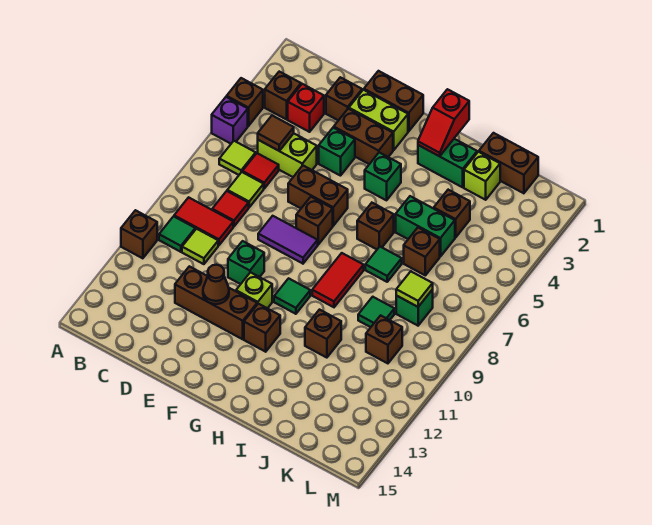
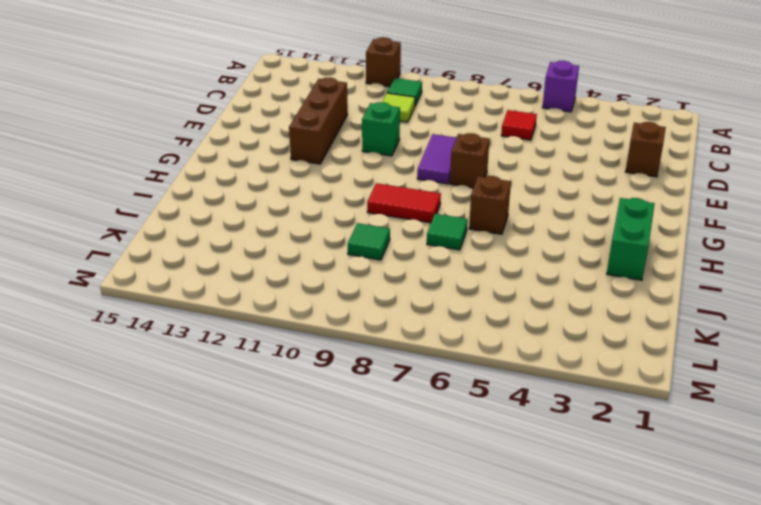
none -> brown 1x1 brick [227,78,263,126]
none -> brown 1x1 brick [265,72,301,119]
none -> lime 1x1 tile [219,141,256,175]
none -> red 1x2 tile [174,197,233,245]

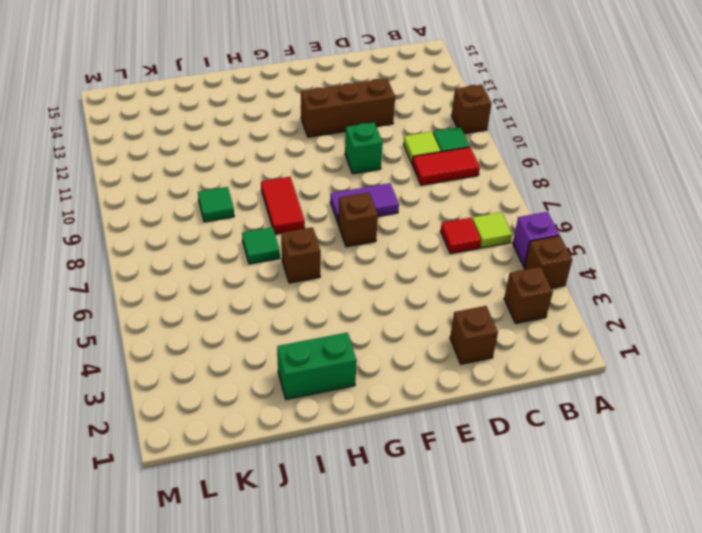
none -> red 1x1 brick [288,84,324,132]
none -> lime 1x2 brick [258,134,317,177]
none -> lime 1x1 tile [227,172,264,207]
none -> red 1x1 tile [212,191,249,226]

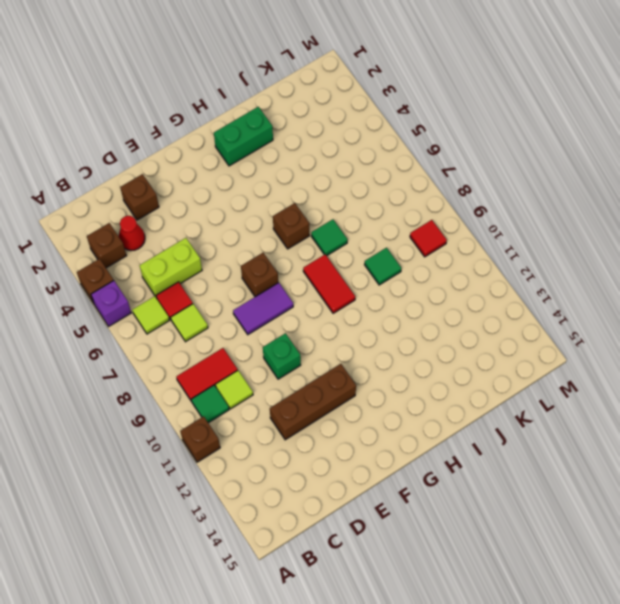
red 1x1 cone [119,216,145,251] -> red 1x1 brick [288,84,324,132]
red 1x1 tile [410,220,447,257] -> red 1x1 tile moved to [212,191,249,226]
none -> brown 1x2 brick [364,71,423,131]
none -> lime 1x2 brick [349,90,408,150]
none -> brown 1x2 brick [334,109,393,164]
none -> green 1x1 brick [319,128,355,176]

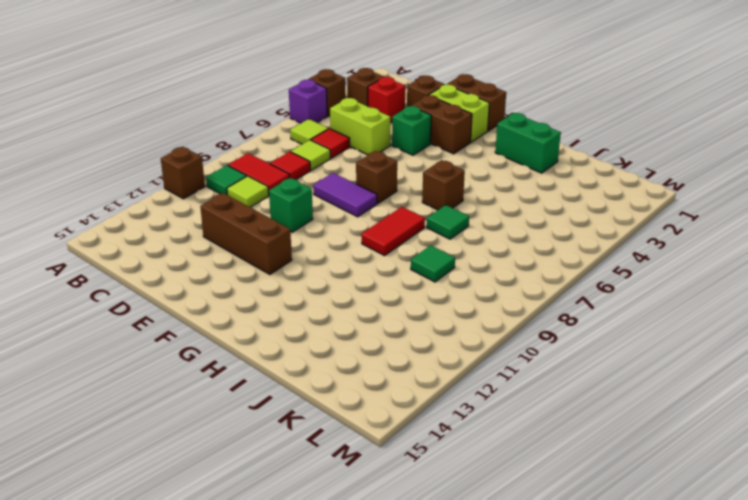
none -> brown 1x2 brick [288,166,348,226]
none -> lime 1x1 brick [236,272,272,308]
none -> green 1x1 brick [365,152,401,200]
none -> green 1x1 tile [274,278,310,314]

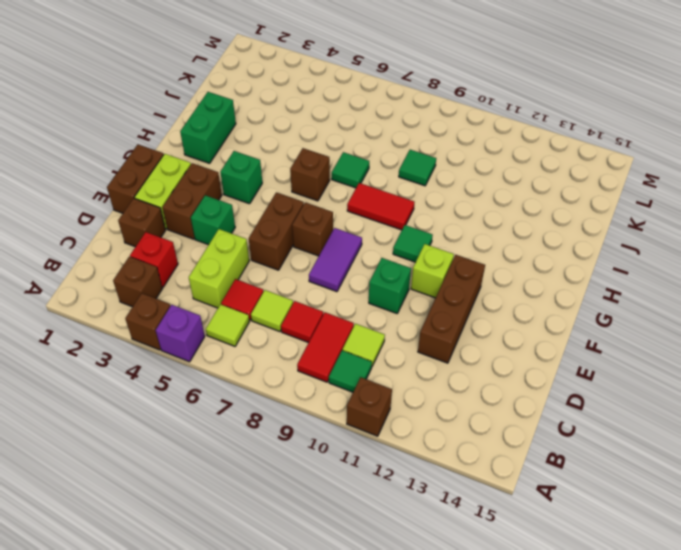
none -> brown 1x1 brick [244,304,280,352]
none -> green 1x2 brick [396,196,455,257]
none -> brown 1x1 brick [305,310,341,358]
none -> brown 1x2 brick [479,133,538,193]

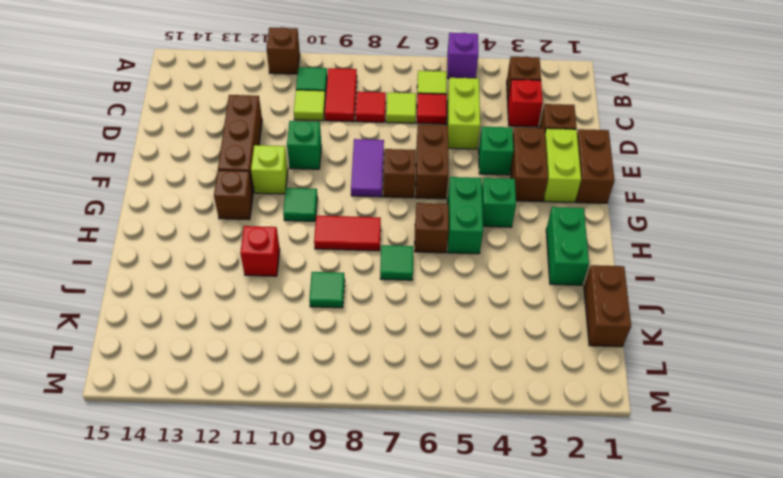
green 1x2 brick [448,177,483,254] -> green 1x2 brick moved to [396,196,455,257]
red 1x1 brick [240,226,280,276] -> brown 1x1 brick [305,310,341,358]
none -> brown 1x1 brick [227,78,263,126]
none -> lime 1x1 brick [464,152,500,200]
none -> brown 1x1 brick [434,190,470,238]
none -> brown 1x1 brick [404,228,440,275]

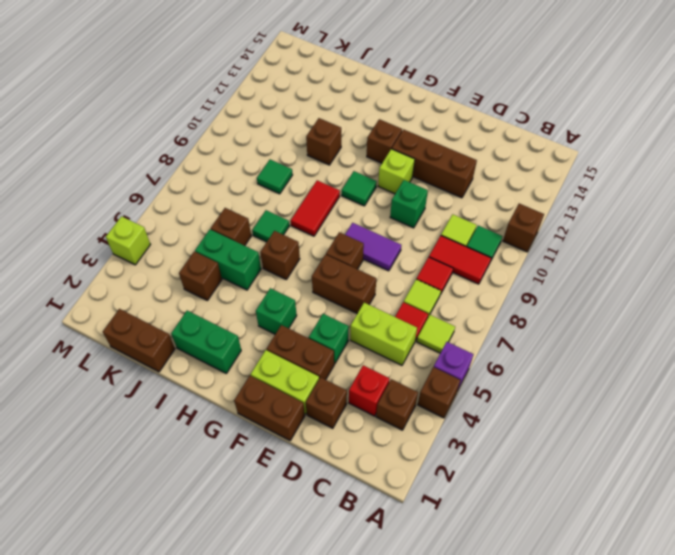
lime 1x1 brick [106,216,150,265] -> lime 1x1 brick moved to [464,152,500,200]
none -> green 1x1 brick [396,290,433,326]
none -> brown 1x1 brick [366,315,402,363]
none -> brown 1x1 tile [258,116,294,151]
none -> brown 1x1 cone [203,265,229,304]

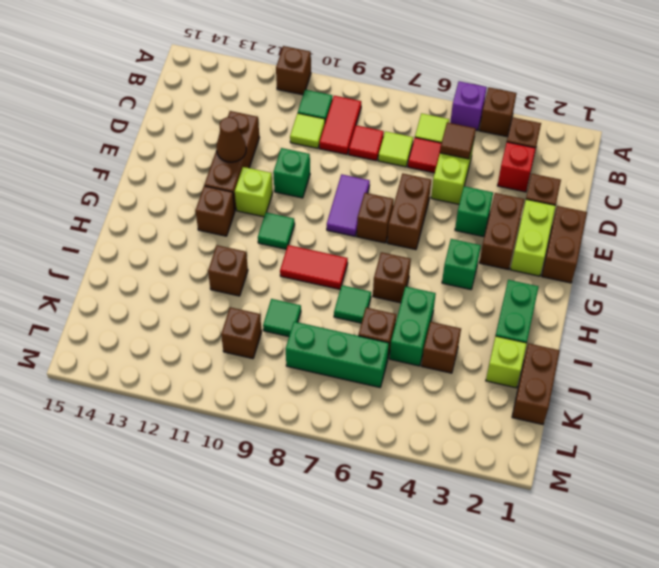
green 1x3 brick [286,322,389,387] -> green 1x1 brick [396,290,433,326]
none -> red 1x2 slope [418,89,469,156]
none -> lime 1x1 tile [396,271,433,307]

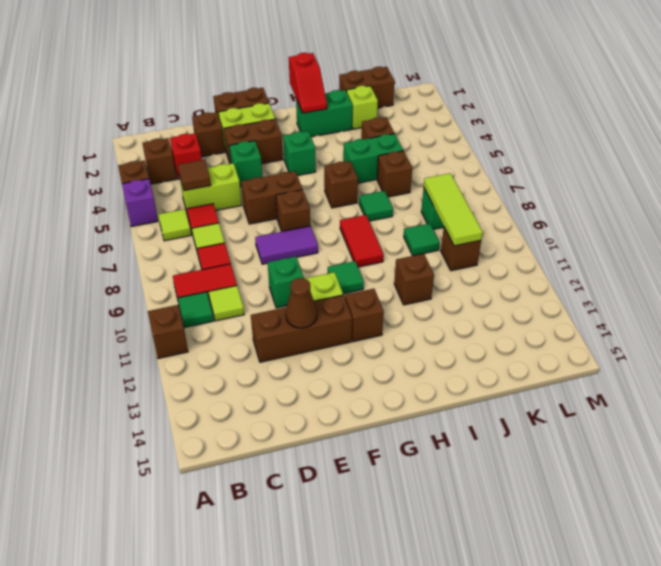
lime 1x3 tile [424,173,483,246] -> lime 1x1 tile [396,271,433,307]

